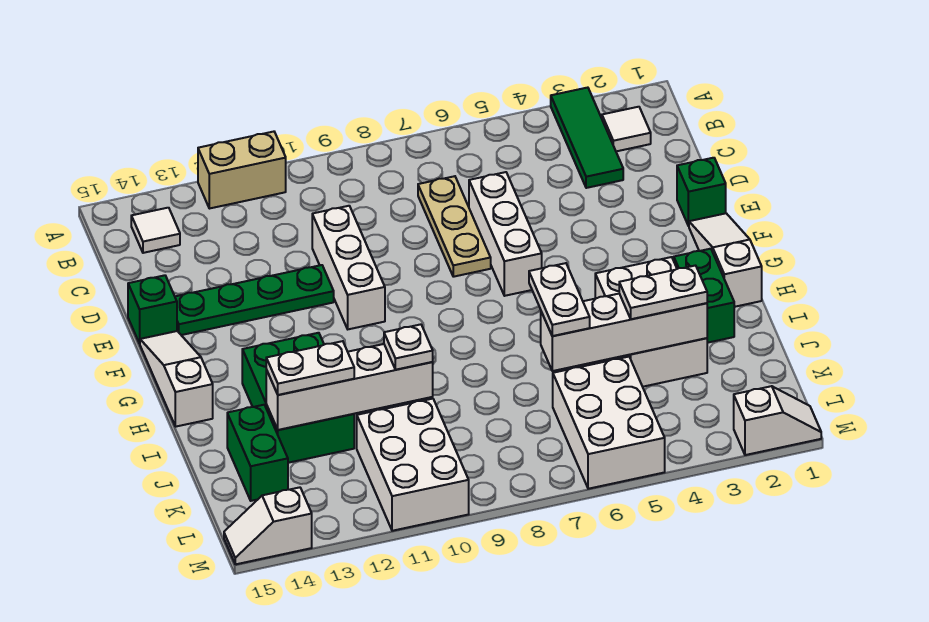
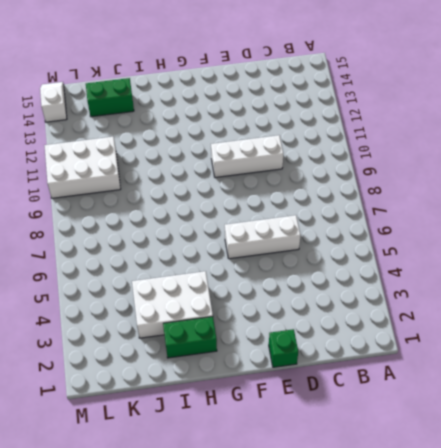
none -> green 1x3 tile [551,88,623,188]
none -> tan 1x2 brick [198,132,286,209]
none -> white 1x1 tile [602,107,651,151]

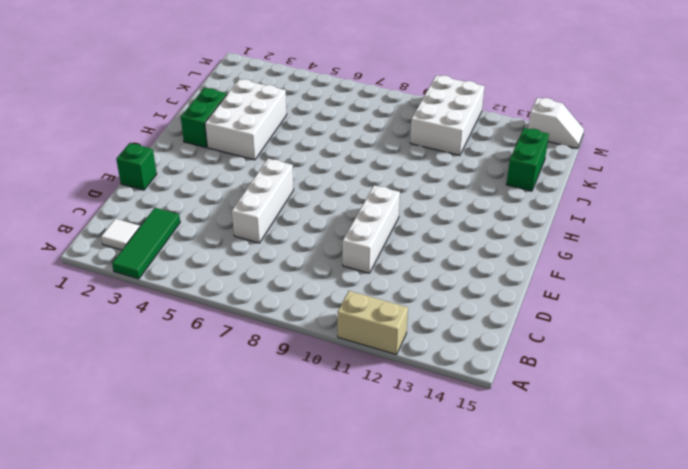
none -> white 1x1 tile [131,208,180,253]
none -> tan 1x3 plate [418,176,491,277]
none -> green 1x4 plate [175,265,334,335]

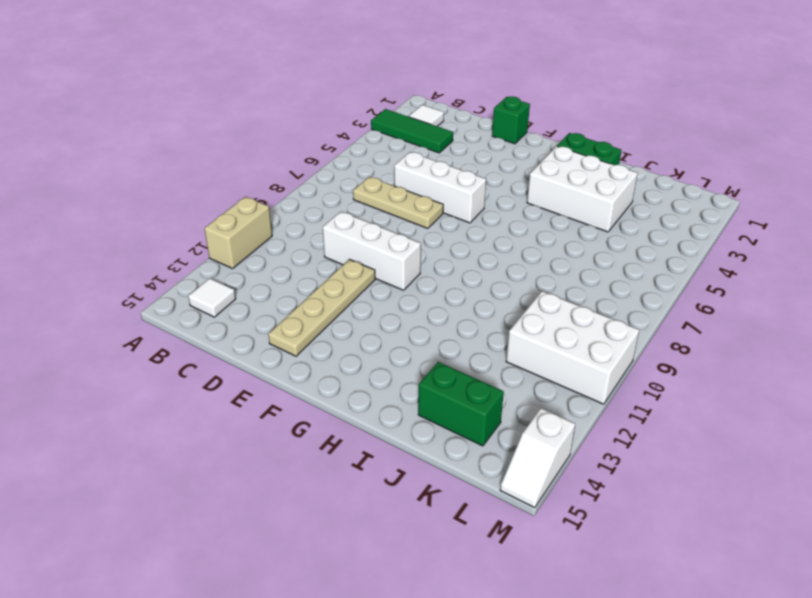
tan 1x4 plate [268,259,375,356] -> green 1x4 plate [175,265,334,335]
none -> green 1x1 brick [128,275,177,344]
none -> white 1x3 slope [689,213,762,307]
none -> white 1x3 slope [140,331,213,427]

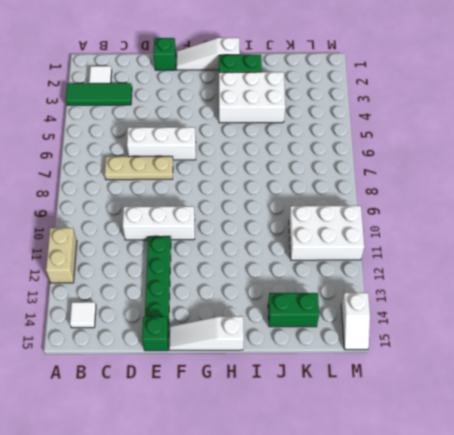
none -> green 2x3 brick [242,333,354,463]
none -> white 2x3 brick [553,357,665,489]
none -> white 1x2 slope [734,386,821,455]

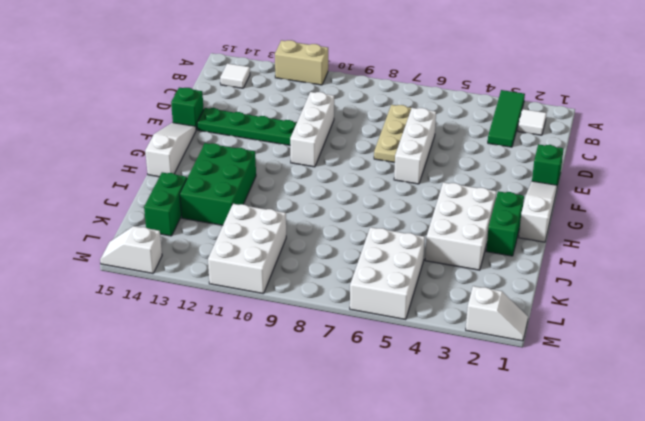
none -> white 1x4 brick [541,294,707,371]
none -> white 1x4 brick [266,344,433,430]
none -> white 1x2 plate [529,263,590,336]

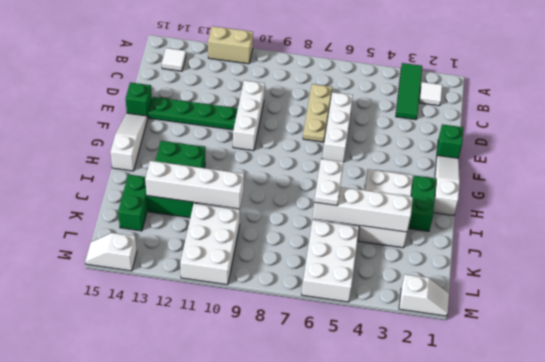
none -> white 1x2 plate [619,266,707,319]
none -> white 1x1 plate [384,324,433,370]
none -> white 1x2 plate [266,341,354,395]

